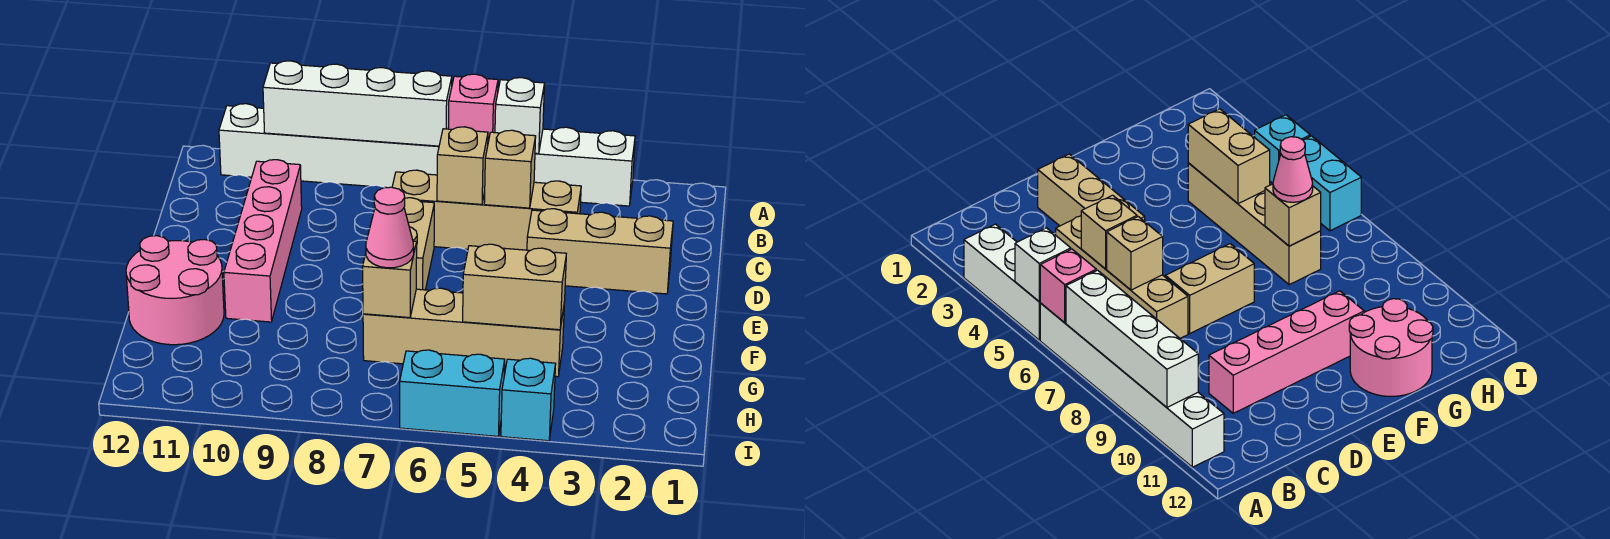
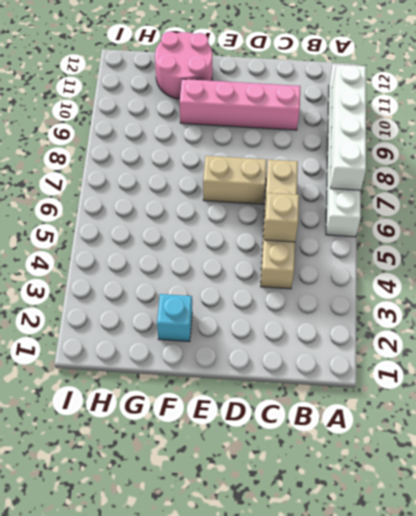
cyan 1x1 brick [157,294,192,342] -> cyan 1x1 brick moved to [501,358,556,441]
none -> white 1x3 brick [534,127,635,206]
none -> tan 1x3 brick [527,209,673,294]
none -> tan 1x4 brick [363,288,565,377]

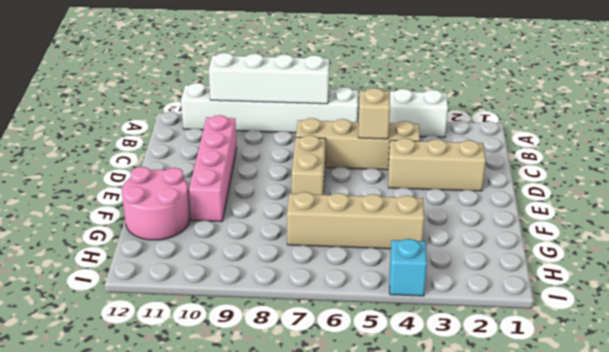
none -> cyan 1x2 brick [400,350,505,436]
none -> white 1x1 brick [495,78,544,154]
none -> pink 1x1 brick [448,74,498,142]

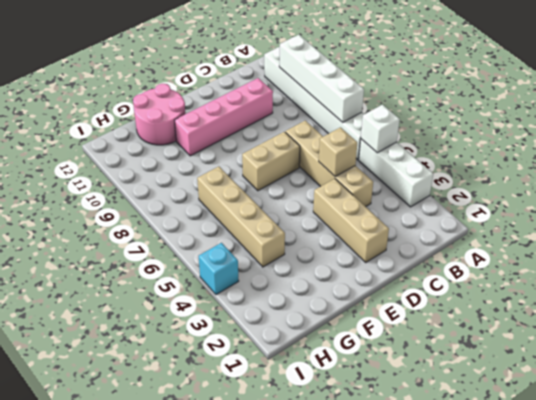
none -> cyan 1x2 brick [400,350,505,436]
none -> pink 1x1 brick [448,74,498,142]
none -> tan 1x1 brick [437,127,488,204]

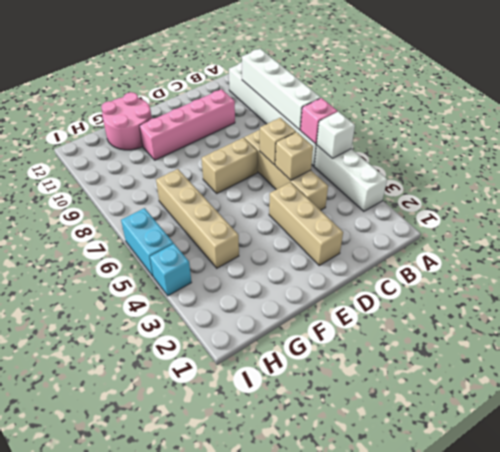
none -> tan 1x2 brick [463,244,566,330]
none -> tan 1x1 brick [363,241,417,318]
none -> pink 1x1 cone [366,187,414,268]

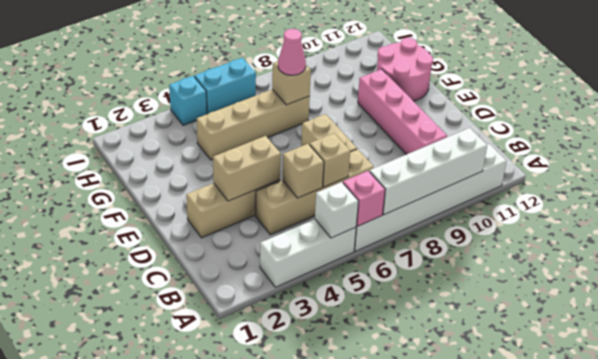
tan 1x2 brick [213,136,281,201] -> tan 1x2 brick moved to [463,244,566,330]

